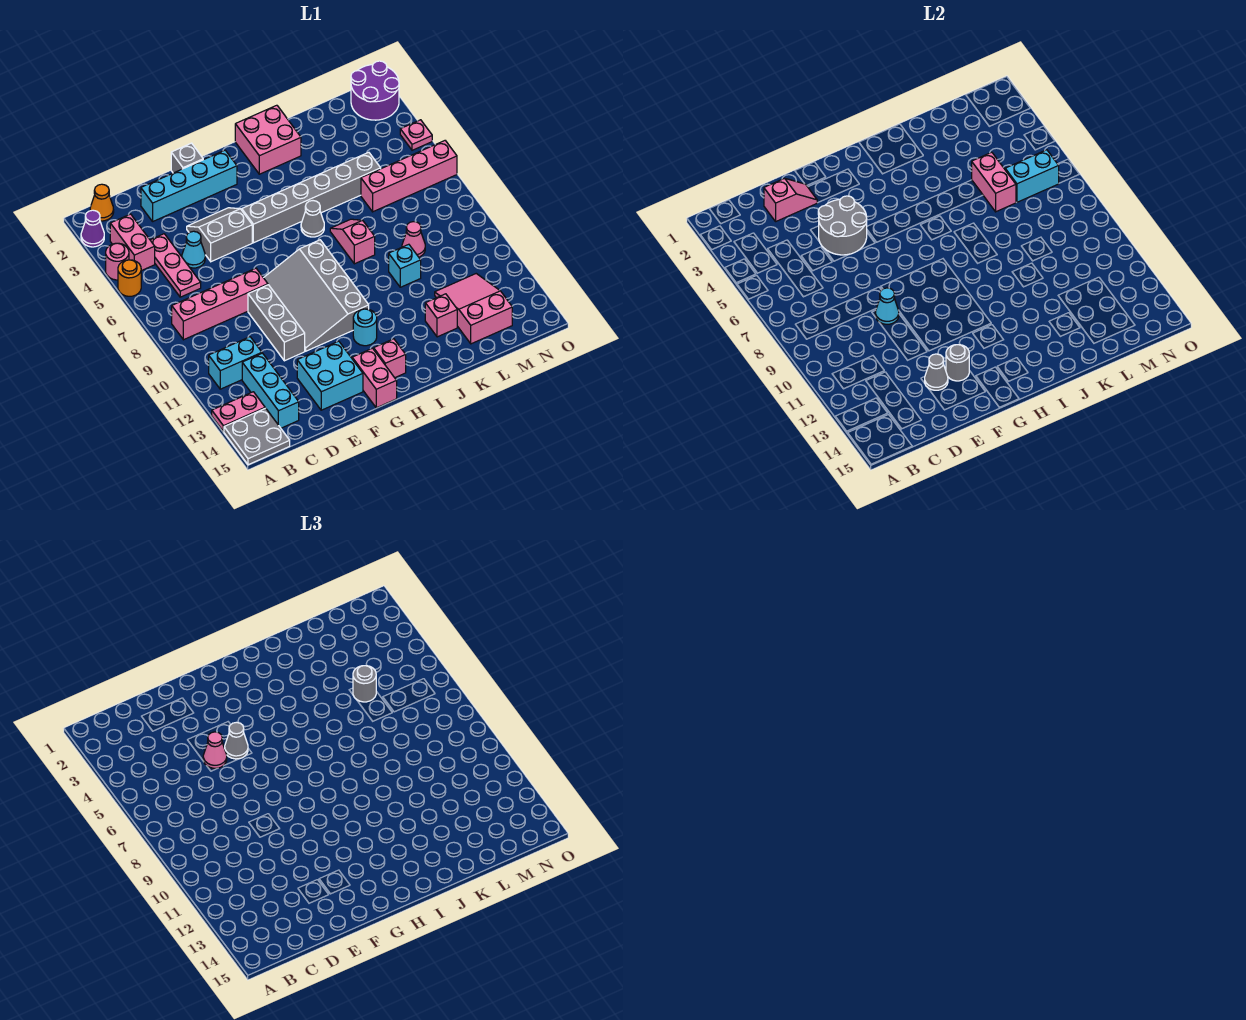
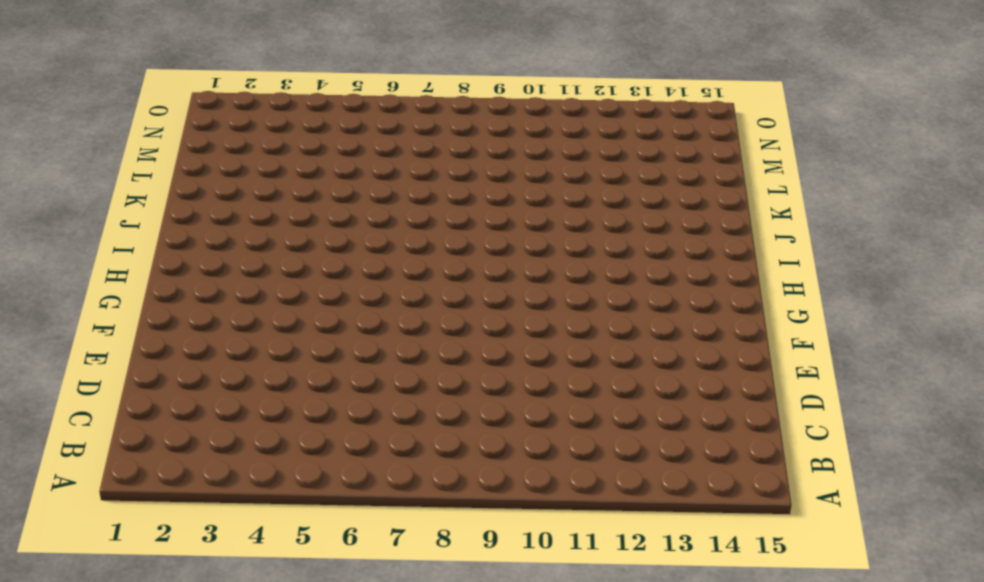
none -> purple 1x1 cone [81,210,104,247]
none -> pink 1x1 round brick [106,243,129,280]
none -> orange 1x1 round brick [118,260,141,296]
none -> pink 1x2 plate [212,392,265,432]

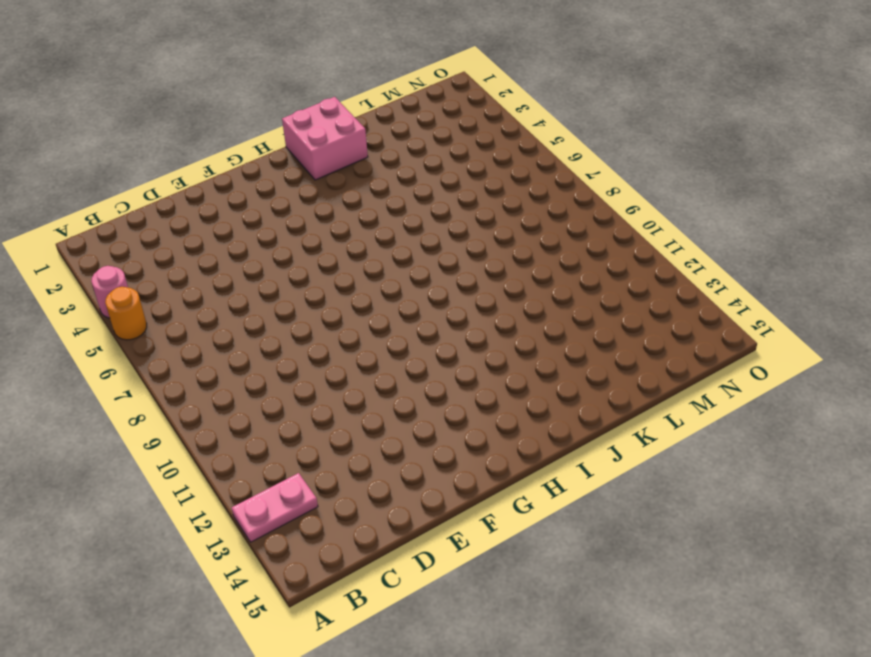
none -> purple 1x1 cone [81,210,104,247]
none -> grey 2x2 plate [224,408,290,465]
none -> orange 1x1 cone [90,184,114,221]
none -> pink 1x2 brick [110,214,155,271]

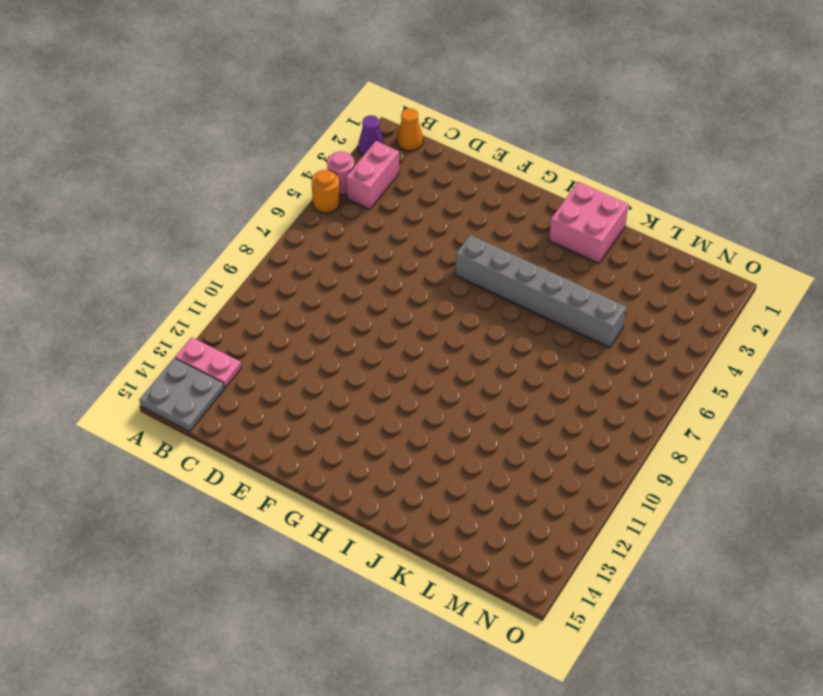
none -> pink 1x4 brick [172,268,268,340]
none -> cyan 1x2 brick [209,337,262,389]
none -> pink 1x3 plate [150,234,201,297]
none -> cyan 1x3 brick [242,353,299,428]

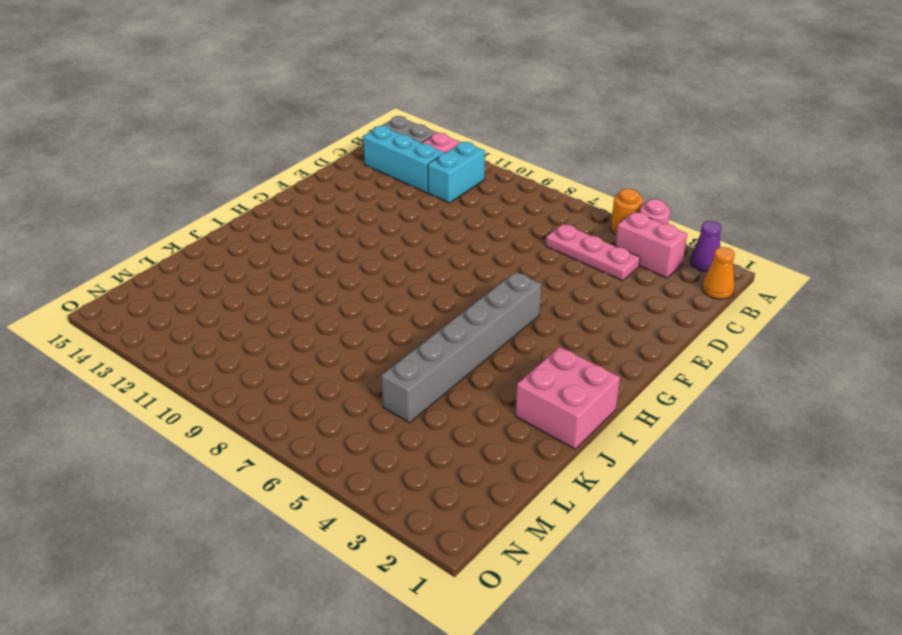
none -> pink 1x4 brick [172,268,268,340]
none -> cyan 1x4 brick [141,150,237,221]
none -> cyan 1x1 cone [182,231,205,268]
none -> grey 2x2 slope [187,208,252,262]

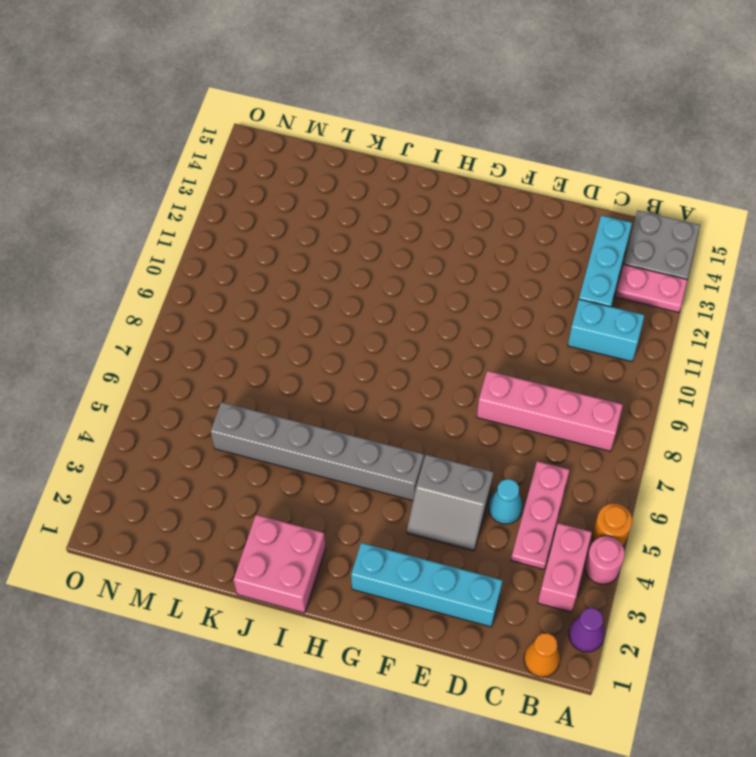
none -> grey 1x3 brick [248,285,305,361]
none -> cyan 2x2 brick [297,341,363,410]
none -> grey 1x1 brick [171,143,203,173]
none -> grey 3x4 slope [264,240,369,351]

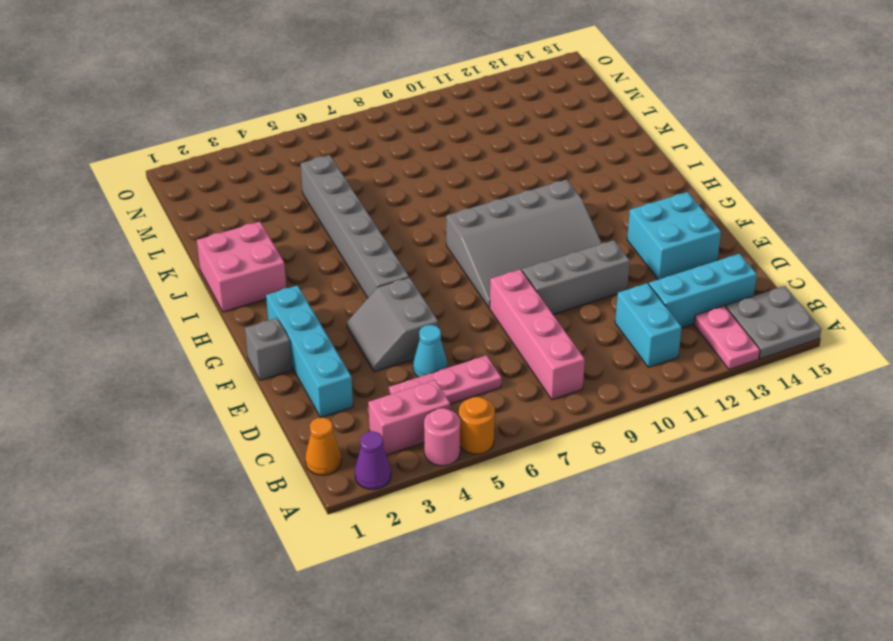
none -> pink 1x2 brick [352,348,397,408]
none -> cyan 1x1 round brick [353,309,377,346]
none -> pink 1x1 brick [374,339,406,378]
none -> grey 1x1 cone [301,201,324,237]

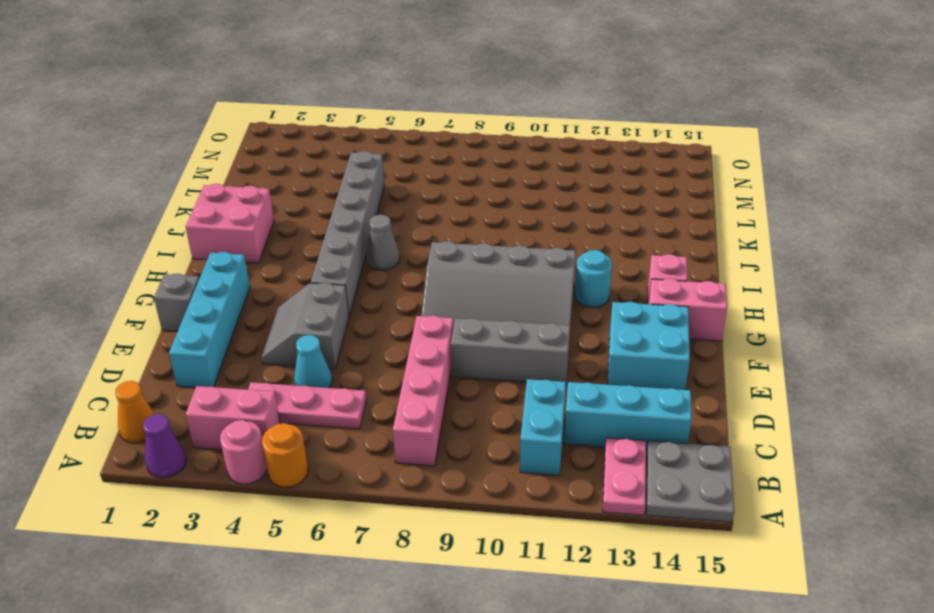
none -> pink 1x2 slope [330,219,375,264]
none -> cyan 1x1 brick [389,244,421,287]
none -> pink 1x1 brick [425,294,457,337]
none -> pink 1x4 brick [361,141,457,212]

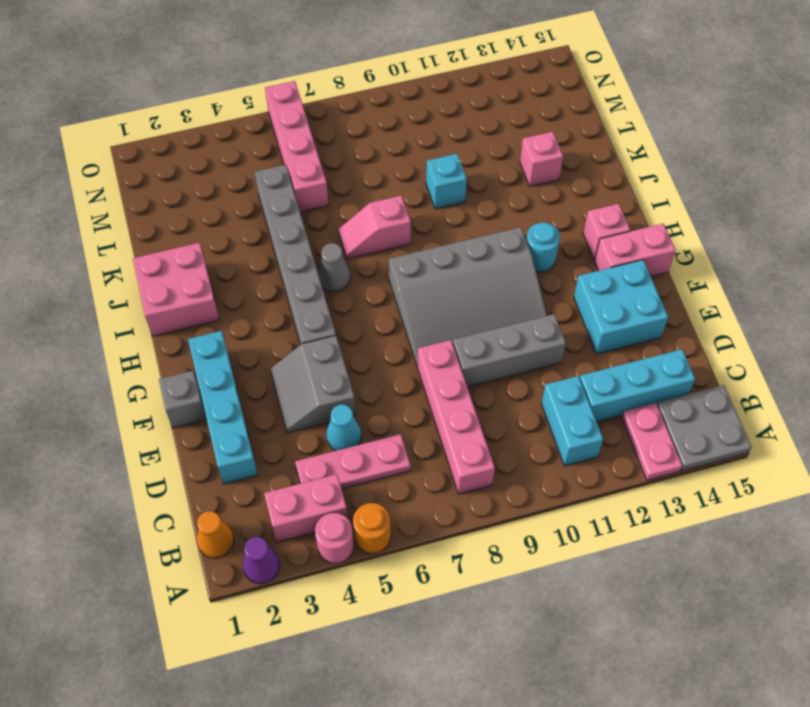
none -> pink 1x1 cone [402,222,425,257]
none -> pink 2x3 slope [435,274,512,344]
none -> purple 2x2 round brick [351,61,399,120]
none -> pink 1x1 plate [400,120,432,150]

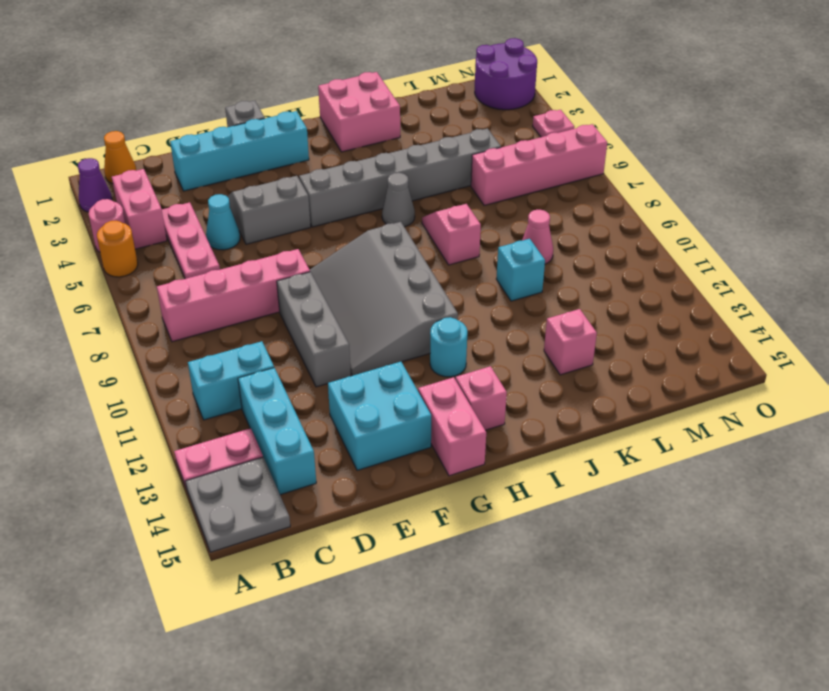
none -> pink 2x3 slope [435,274,512,344]
none -> pink 1x2 slope [764,178,817,221]
none -> grey 2x2 round brick [818,196,867,255]
none -> cyan 1x1 cone [875,288,899,324]

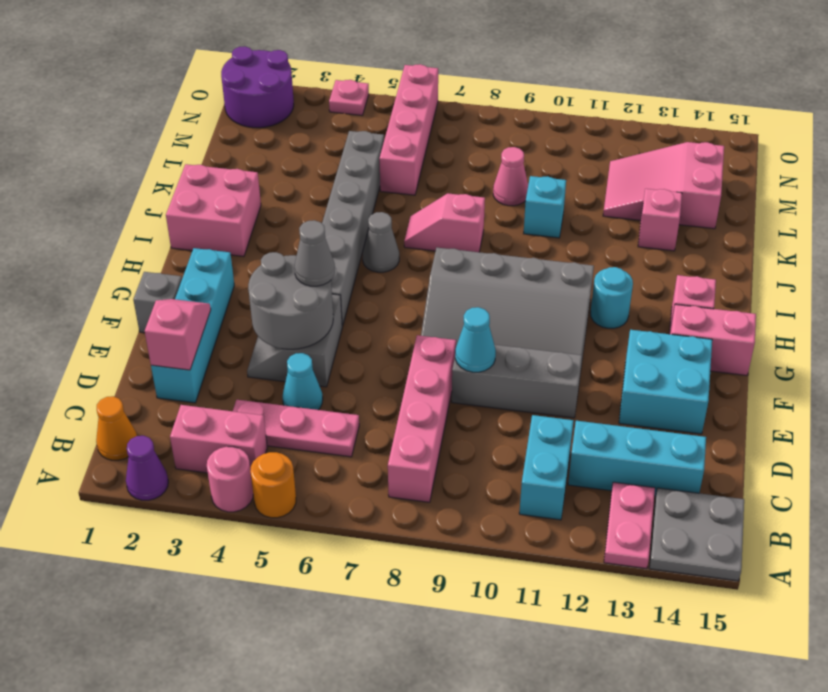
none -> grey 1x1 cone [925,354,948,390]
none -> grey 1x1 round brick [946,345,969,381]
none -> pink 1x2 brick [972,152,1016,212]
none -> cyan 1x2 brick [1005,150,1059,202]

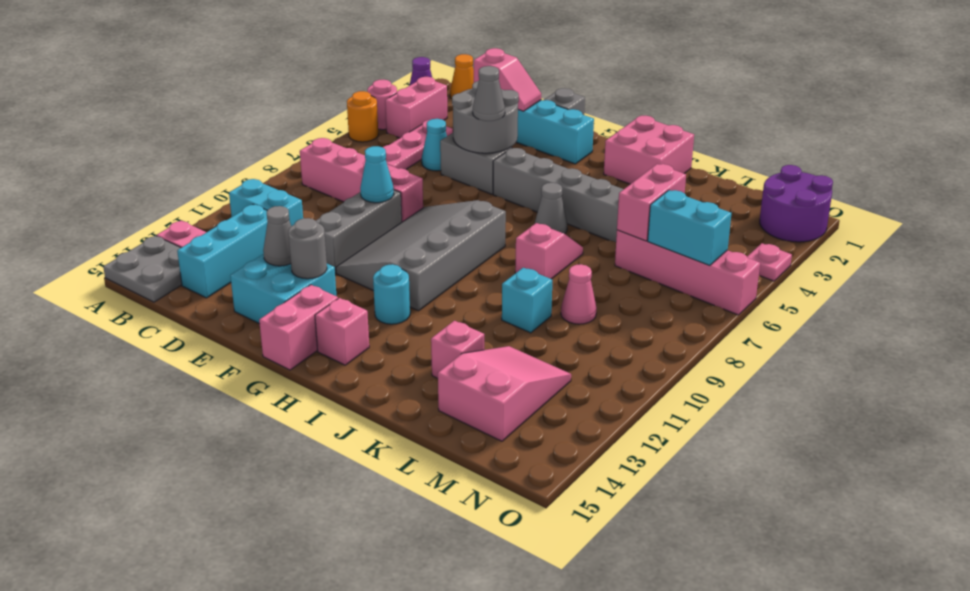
none -> pink 1x1 cone [203,732,227,768]
none -> grey 1x1 round brick [353,666,376,702]

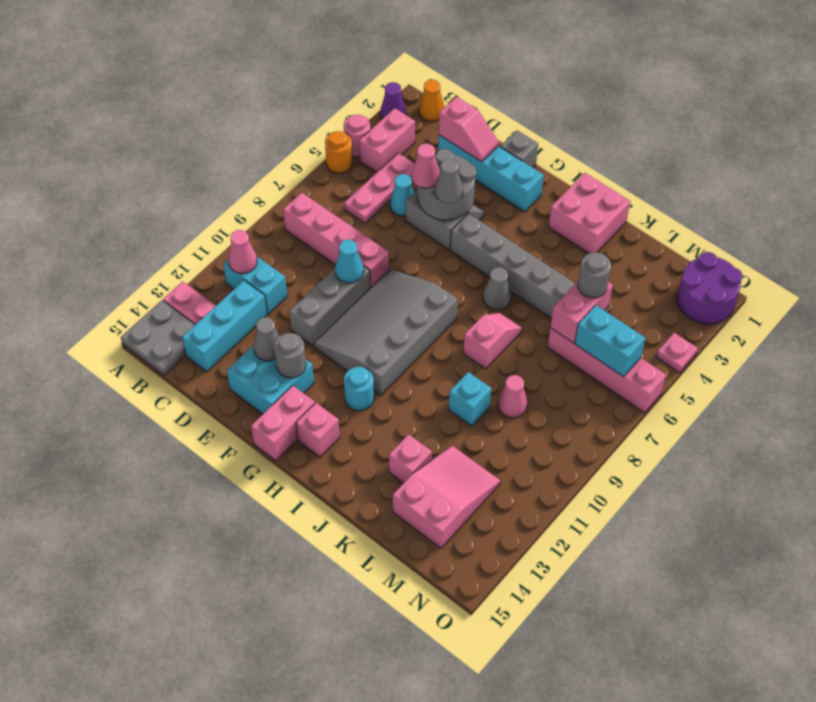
pink 1x1 cone [228,230,257,274] -> none

